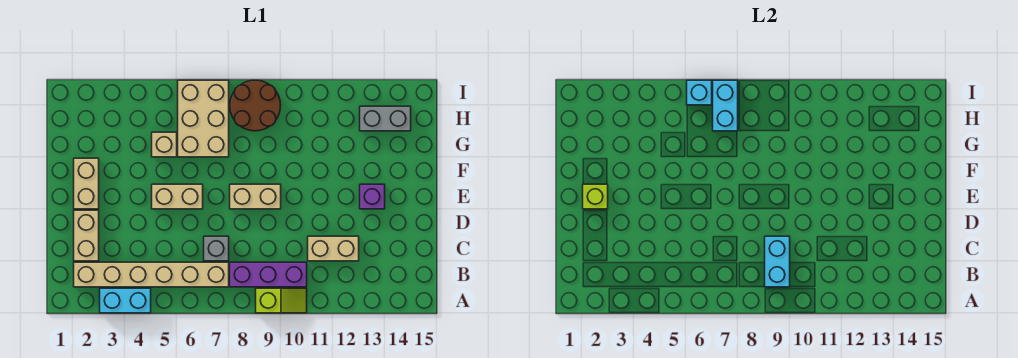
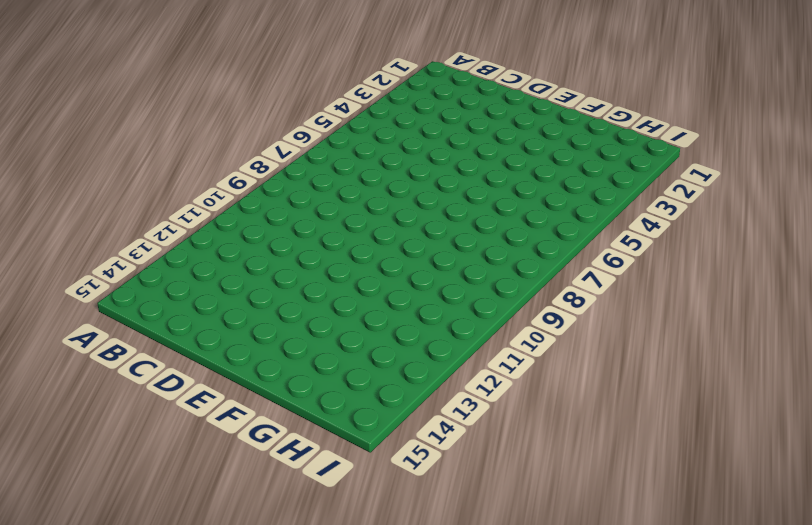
none -> cyan 1x2 brick [100,288,151,313]
none -> lime 1x2 slope [256,288,307,313]
none -> tan 1x6 brick [74,262,229,287]

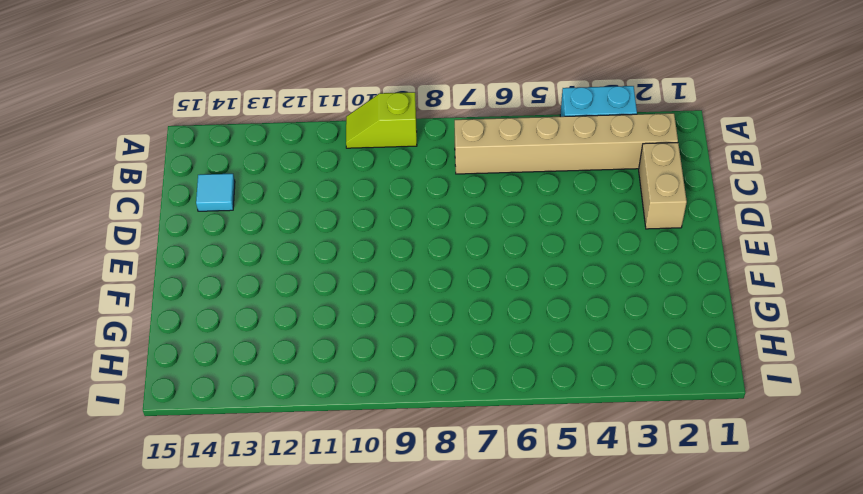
cyan 1x1 tile [196,174,235,211] -> none
none -> purple 1x3 brick [230,262,307,287]
none -> grey 1x1 brick [204,236,229,261]
none -> tan 1x2 brick [308,236,359,261]

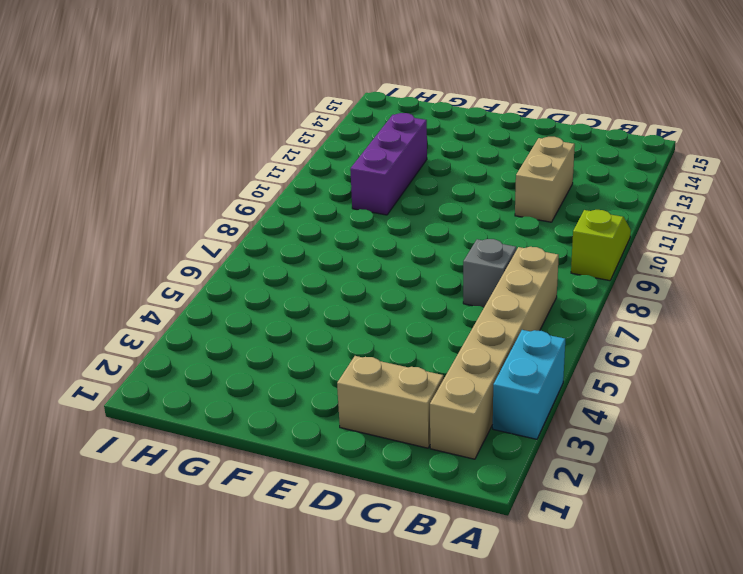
purple 1x3 brick [350,113,427,215] -> purple 1x3 brick moved to [230,262,307,287]
none -> tan 1x2 brick [74,158,99,209]
none -> tan 1x2 brick [152,184,203,209]
none -> tan 1x2 brick [230,184,281,209]

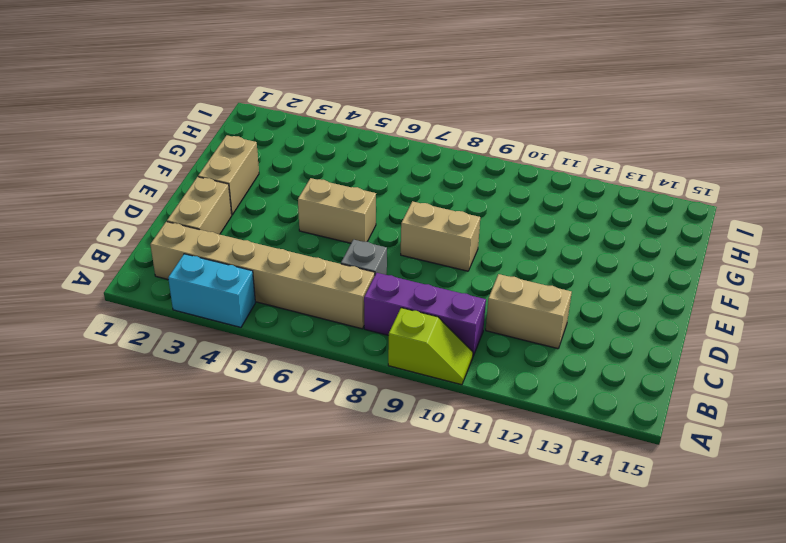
none -> purple 1x1 brick [360,184,385,209]
none -> tan 1x1 brick [152,132,177,157]
none -> tan 2x3 brick [178,80,229,157]

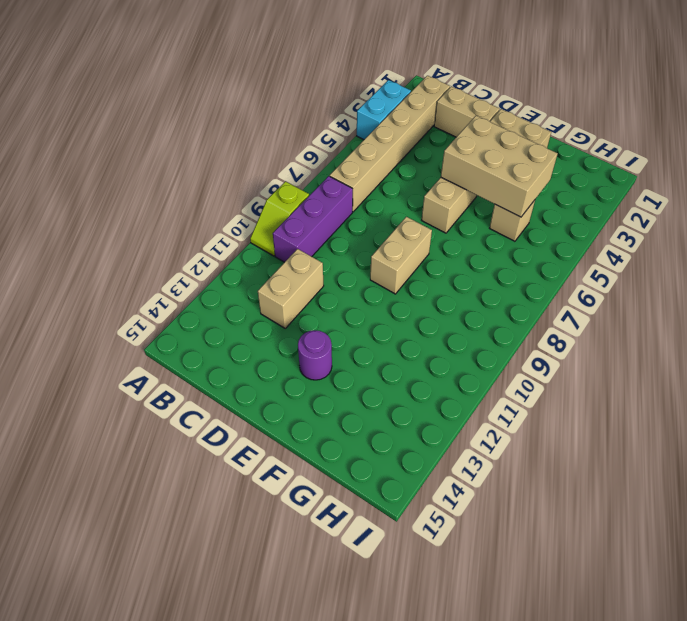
tan 2x3 brick [441,116,558,217] -> tan 2x3 brick moved to [178,80,229,157]
purple 1x1 round brick [298,330,332,380] -> purple 1x1 brick [360,184,385,209]
none -> grey 1x1 brick [204,236,229,261]
none -> brown 2x2 round brick [230,80,281,131]
none -> grey 1x2 brick [360,106,411,131]

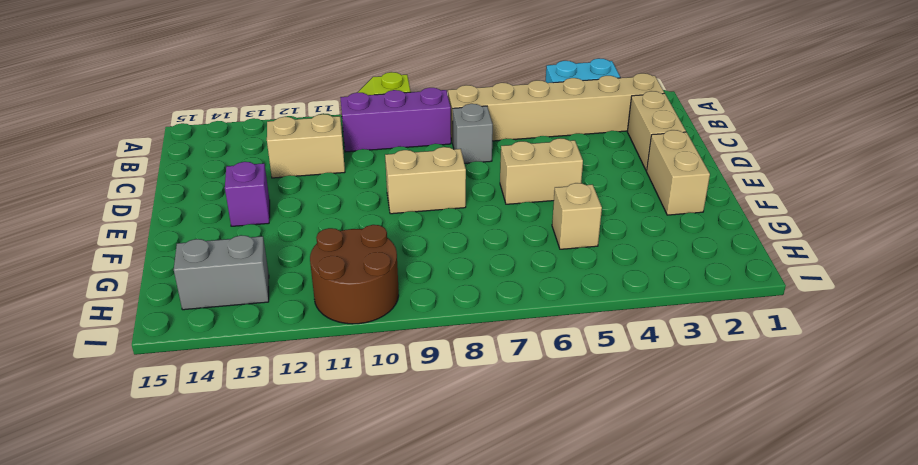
brown 2x2 round brick [310,225,399,324] -> brown 2x2 round brick moved to [230,80,281,131]
none -> tan 2x3 brick [178,80,229,157]
none -> cyan 1x2 brick [765,236,790,287]
none -> lime 1x1 brick [583,184,608,209]

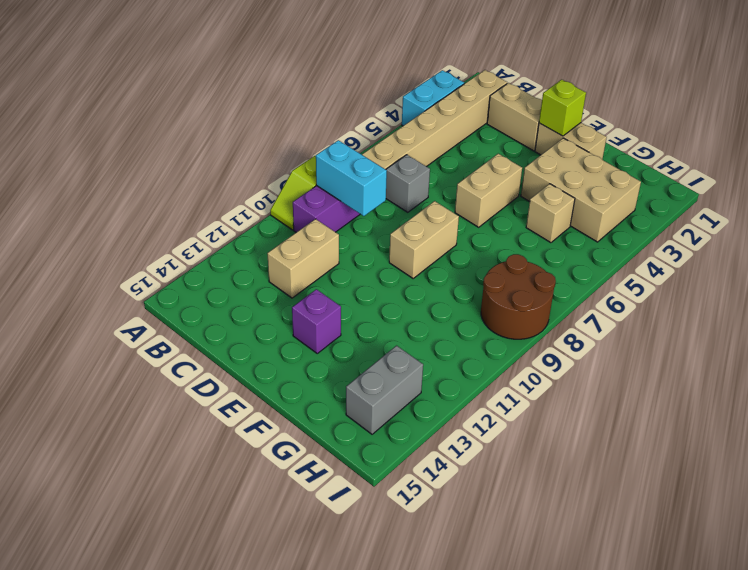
tan 2x3 brick [521,138,641,242] -> tan 2x3 brick moved to [178,80,229,157]
none -> cyan 1x2 brick [713,80,738,131]
none -> cyan 1x1 brick [687,80,712,105]

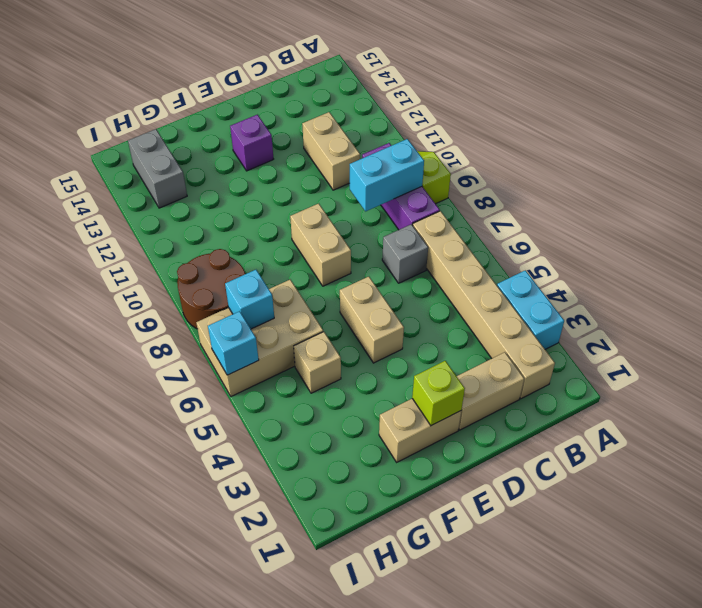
cyan 1x1 brick [225,270,274,329] -> cyan 1x2 brick [713,80,738,131]

